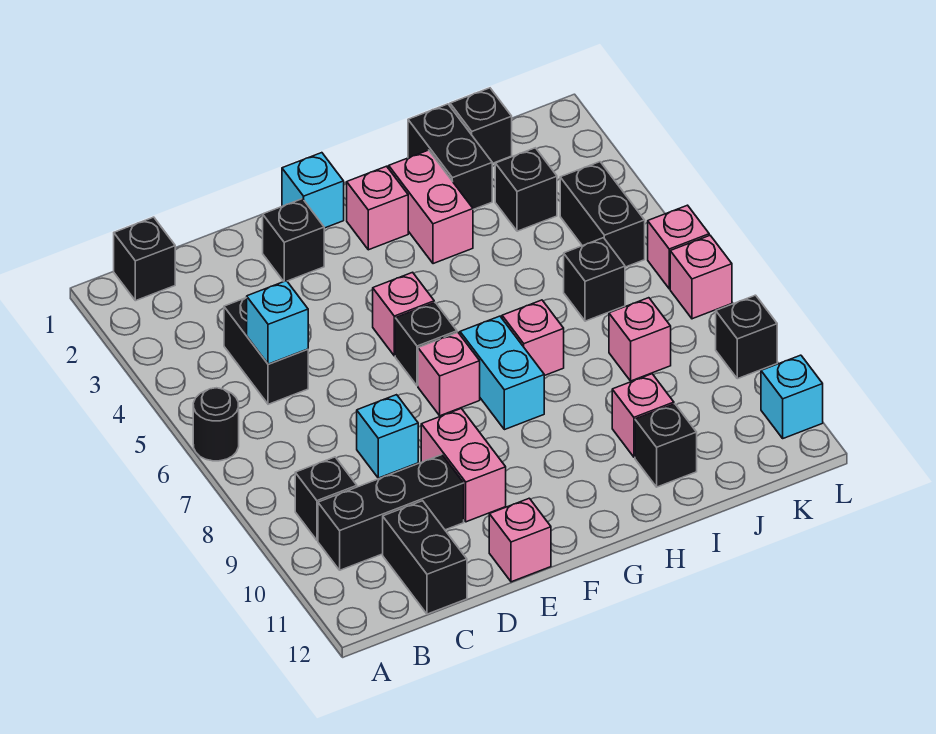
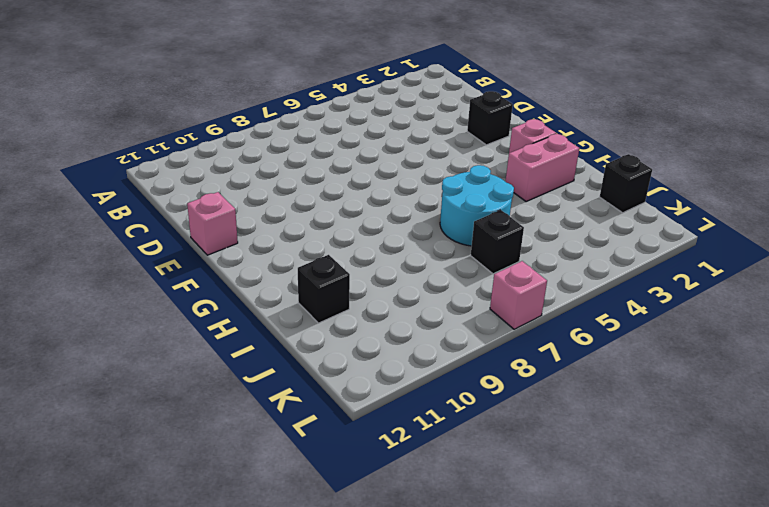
cyan 2x2 round brick [440,165,514,246] -> none
none -> black 1x1 round brick [193,388,239,461]
none -> black 1x1 brick [114,217,175,301]
none -> black 1x1 brick [295,457,357,540]
none -> black 1x3 brick [318,455,464,570]

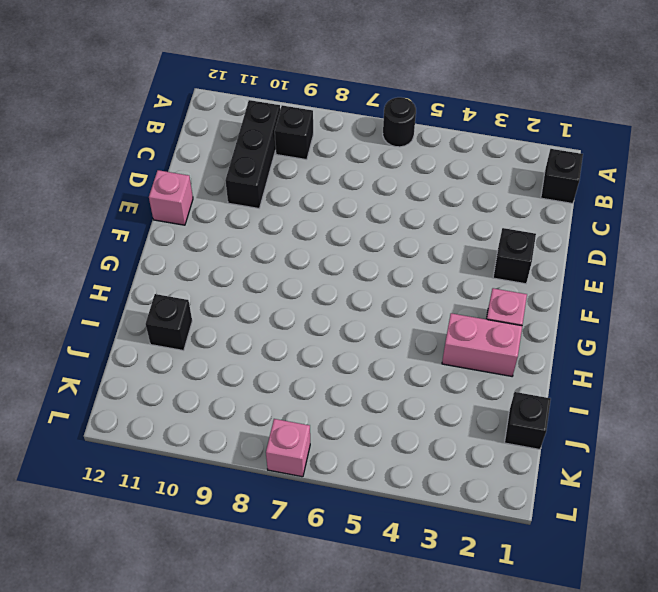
none -> black 1x2 brick [224,298,308,404]
none -> black 1x2 brick [383,501,467,614]
none -> cyan 1x1 brick [357,395,418,478]
none -> pink 1x2 brick [421,409,506,522]

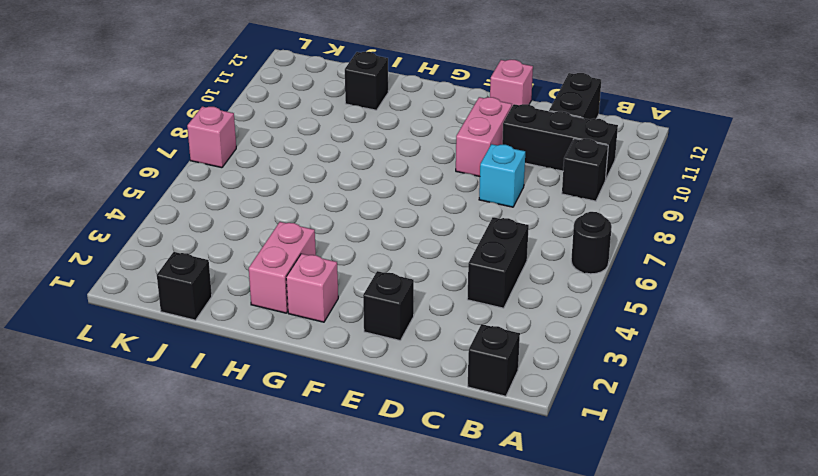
none -> cyan 1x1 brick [282,153,344,228]
none -> pink 1x1 brick [373,272,434,356]
none -> black 1x1 brick [395,302,457,386]
none -> pink 1x1 brick [418,332,480,416]

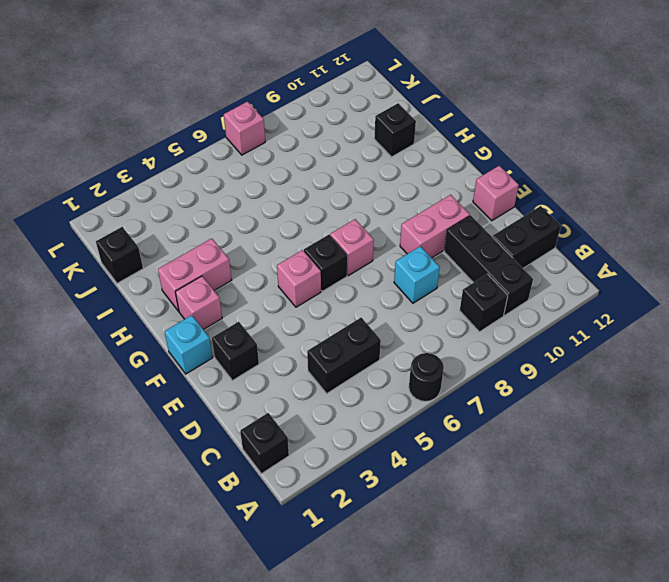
none -> cyan 1x2 brick [460,316,544,430]
none -> pink 1x1 brick [502,300,564,376]
none -> black 1x2 brick [408,104,492,209]
none -> pink 1x1 brick [612,374,674,457]

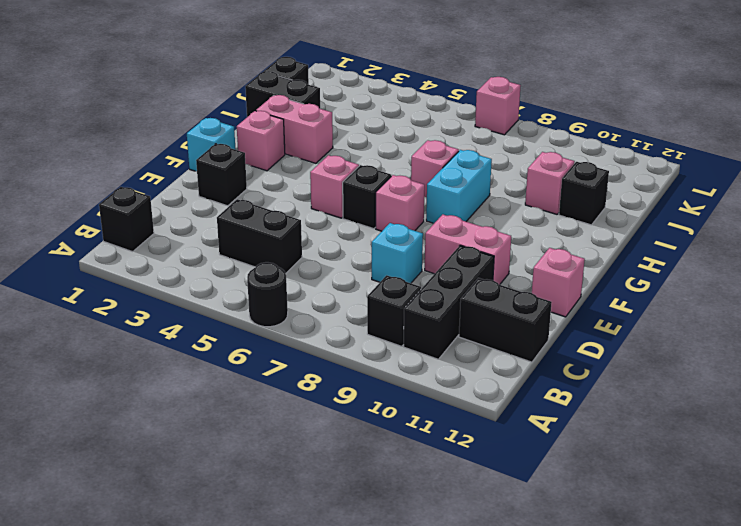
cyan 1x2 brick [426,150,492,223] -> cyan 1x2 brick turned to [460,316,544,430]
none -> black 1x1 brick [495,148,557,231]
none -> black 1x1 brick [564,238,625,321]
none -> pink 1x1 brick [609,298,671,381]
none -> black 1x2 brick [560,162,645,267]

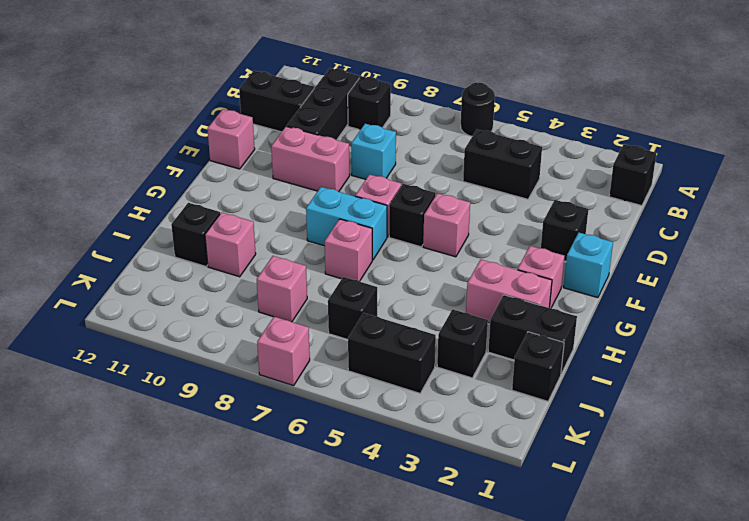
none -> pink 1x1 brick [648,205,709,289]
none -> black 1x1 brick [716,295,777,379]
none -> cyan 1x1 brick [761,355,823,438]
none -> cyan 1x1 brick [247,281,308,364]

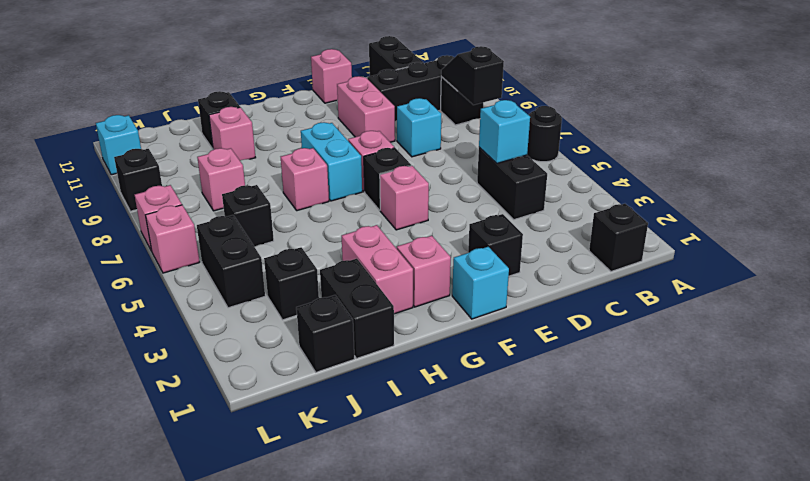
black 1x2 slope [441,46,504,105] -> none

